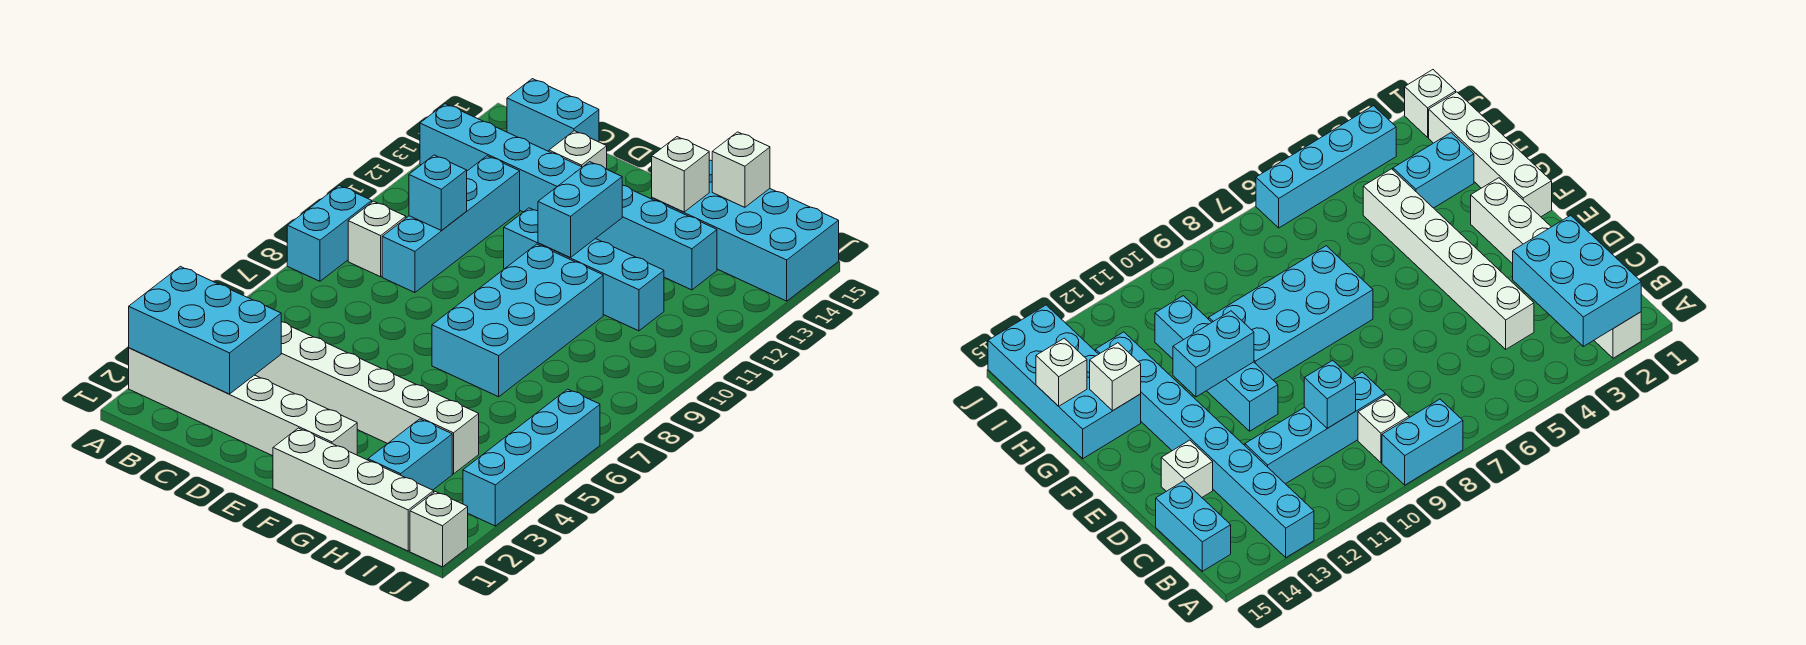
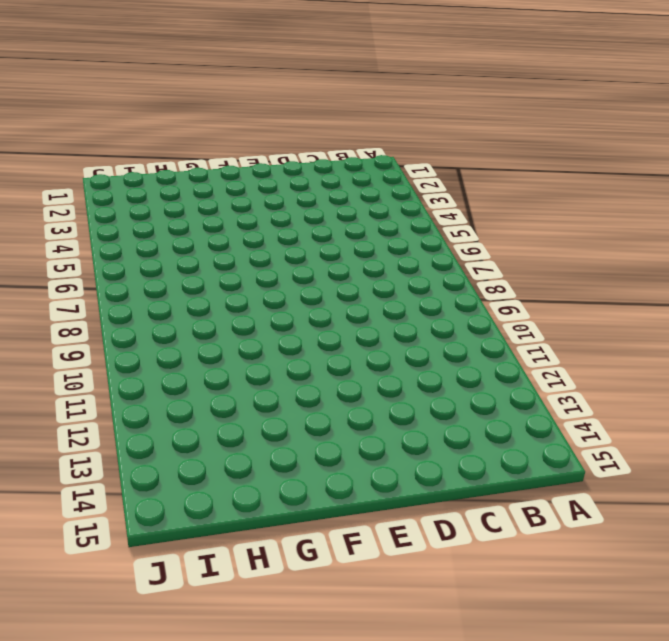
none -> white 1x6 brick [129,348,357,456]
none -> cyan 1x2 brick [287,186,372,281]
none -> cyan 1x8 brick [420,104,717,290]

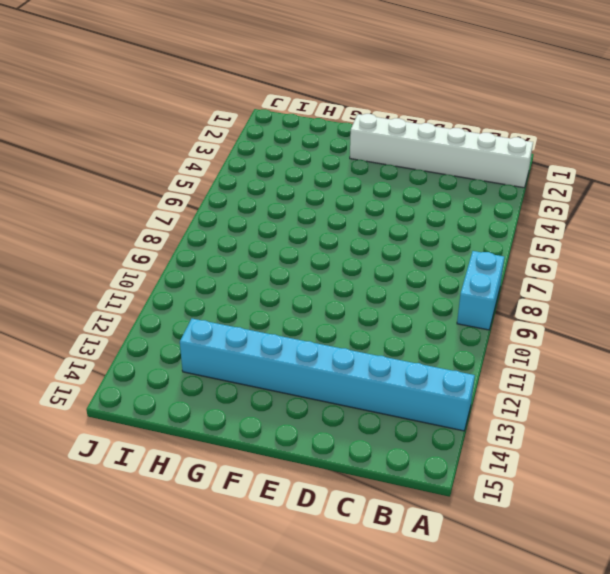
none -> white 1x1 brick [348,201,406,277]
none -> cyan 1x2 brick [507,79,599,151]
none -> white 1x6 brick [255,322,479,474]

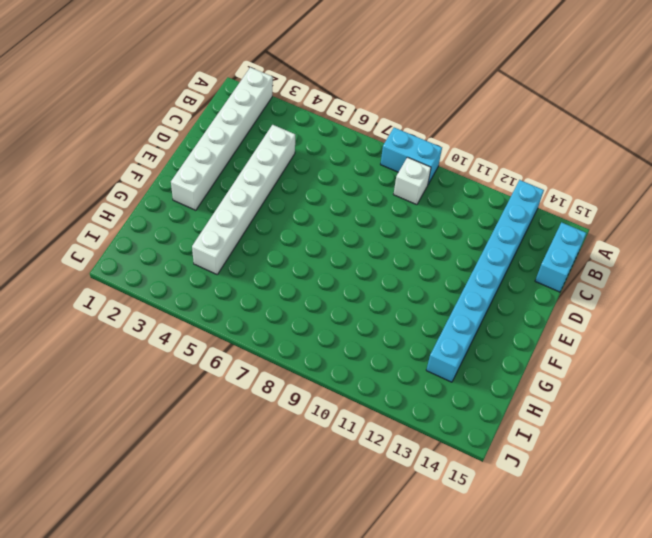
none -> cyan 1x4 brick [382,156,520,293]
none -> white 1x1 brick [549,131,607,169]
none -> cyan 1x4 brick [504,208,664,331]

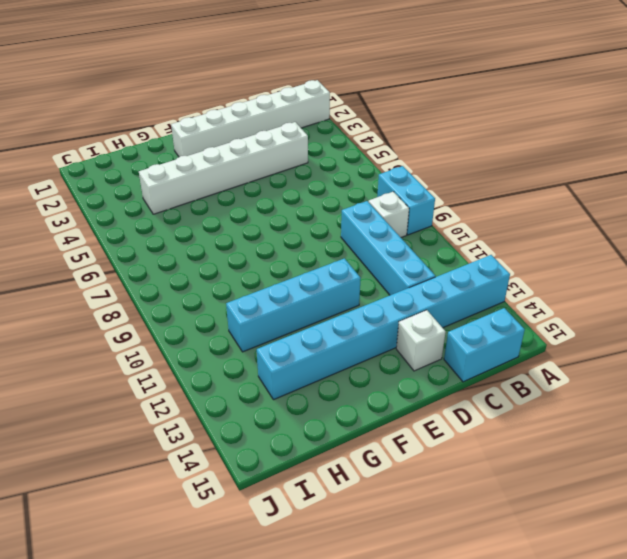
none -> white 1x4 brick [273,428,434,551]
none -> cyan 2x4 brick [432,244,603,397]
none -> cyan 2x4 brick [652,160,839,301]

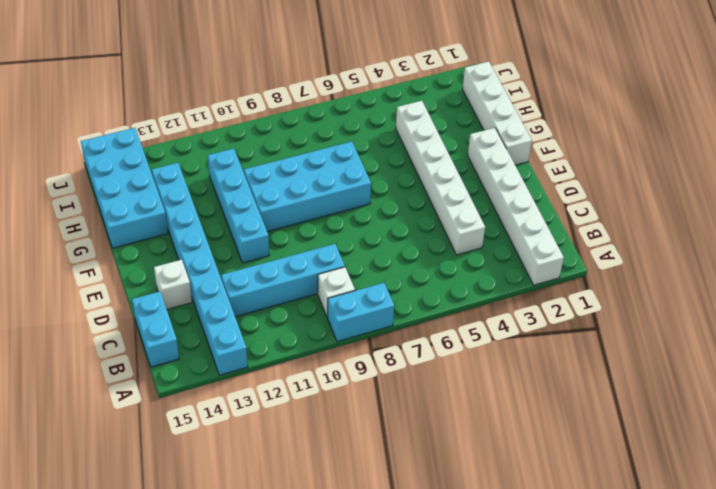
none -> cyan 1x2 brick [368,419,452,490]
none -> white 1x1 brick [410,492,468,567]
none -> cyan 1x4 brick [463,389,600,526]

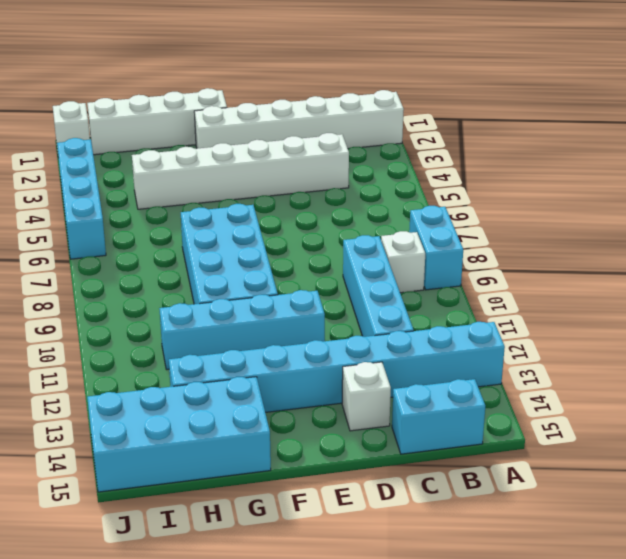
none -> cyan 1x2 brick [368,419,452,490]
none -> cyan 2x3 brick [129,266,281,394]
none -> cyan 1x1 brick [409,155,467,231]

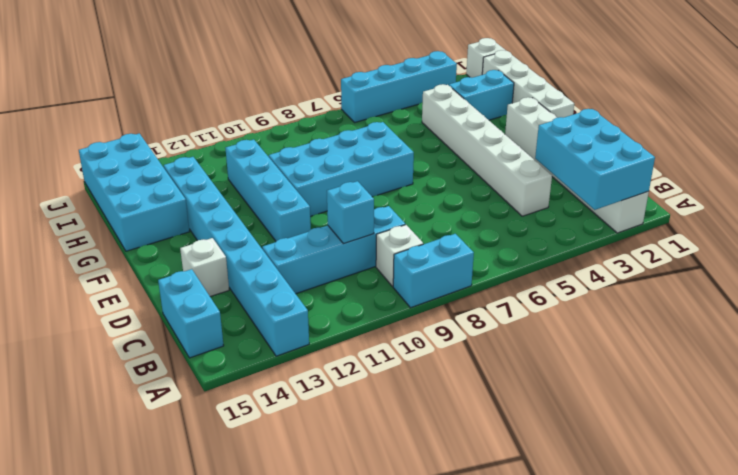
none -> cyan 1x2 brick [538,162,622,258]
none -> white 1x1 brick [652,137,709,212]
none -> white 1x1 brick [712,132,770,207]

